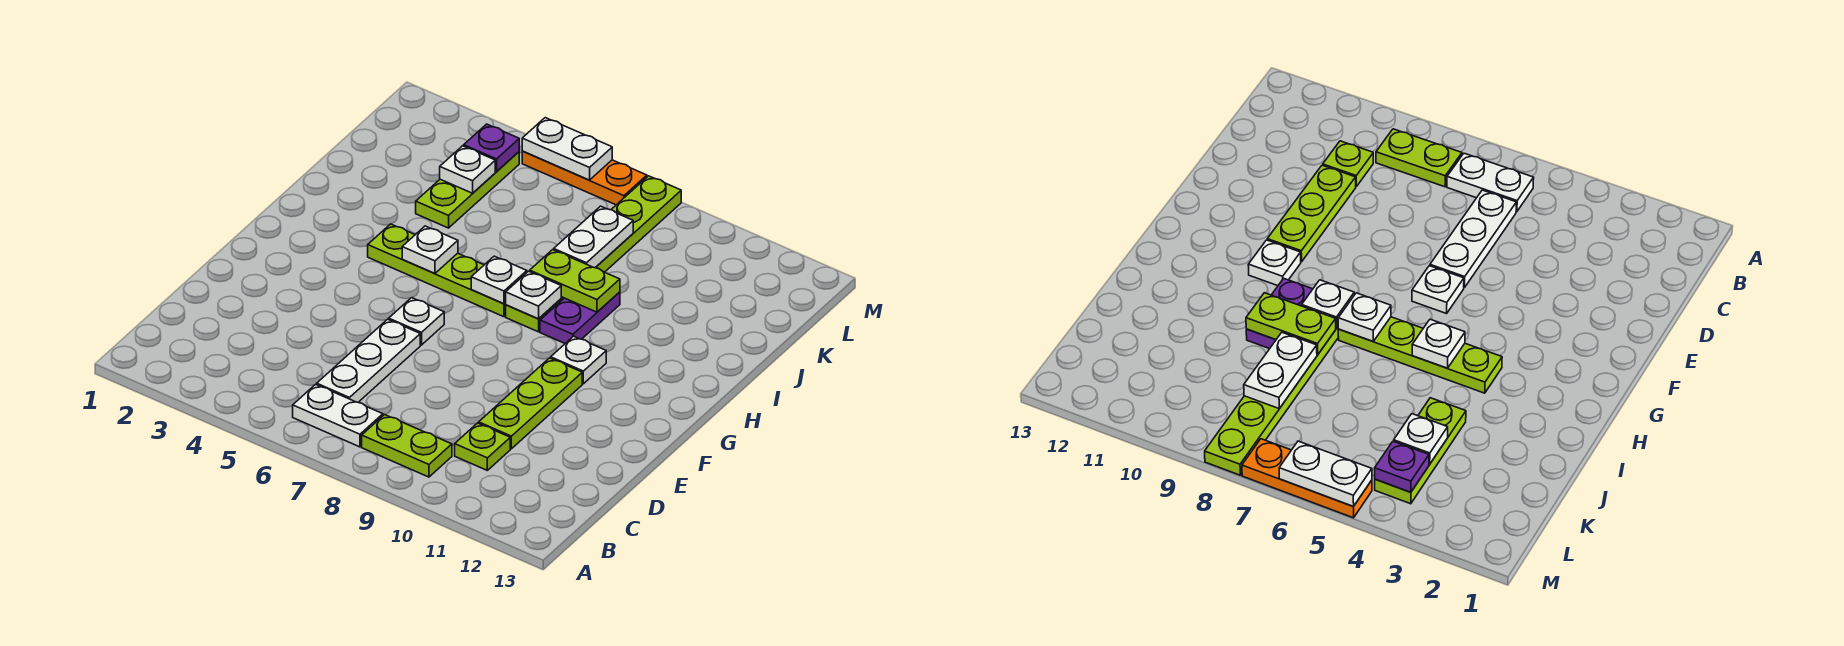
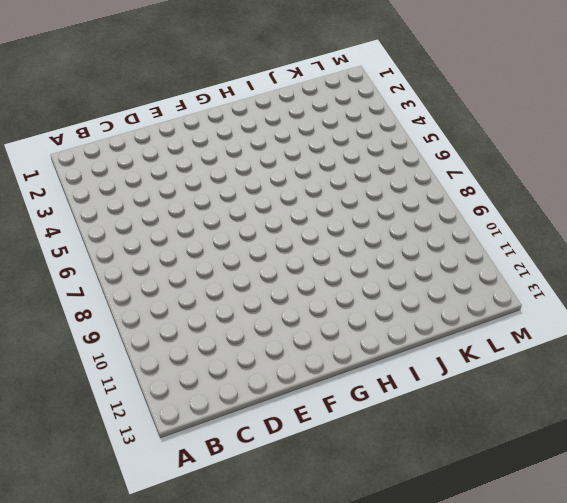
none -> white 1x2 plate [293,384,383,447]
none -> lime 1x2 plate [362,415,452,477]
none -> white 1x3 plate [316,319,420,402]

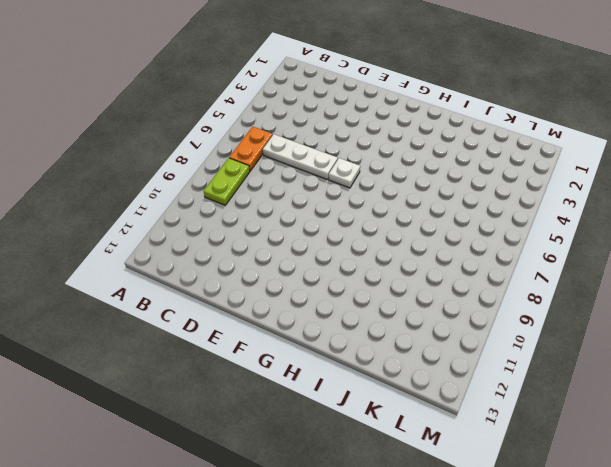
orange 1x2 plate [229,127,273,171] -> white 1x2 plate [293,384,383,447]
none -> lime 1x1 plate [455,423,510,470]
none -> lime 1x3 plate [479,358,582,449]
none -> white 1x1 plate [551,336,606,384]

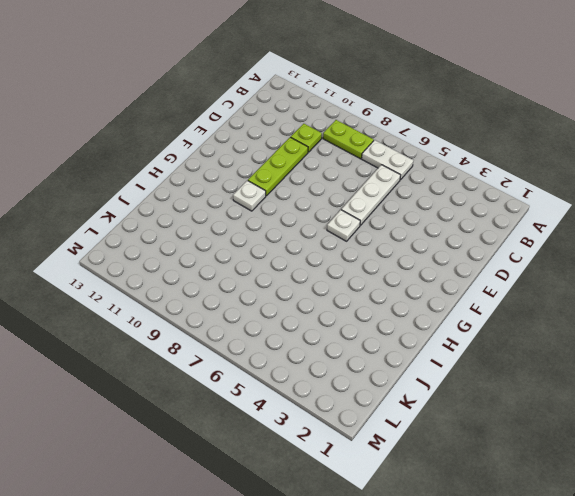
none -> lime 1x4 plate [368,224,506,317]
none -> lime 1x6 plate [506,176,681,332]
none -> purple 1x2 plate [540,292,620,343]

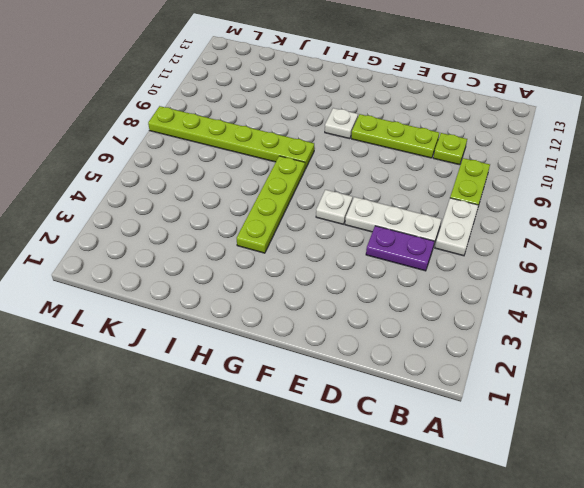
purple 1x2 plate [366,226,434,271] -> purple 1x2 plate moved to [540,292,620,343]
none -> lime 1x3 plate [416,152,519,228]
none -> orange 1x3 plate [522,151,647,205]
none -> white 1x1 plate [402,226,458,274]

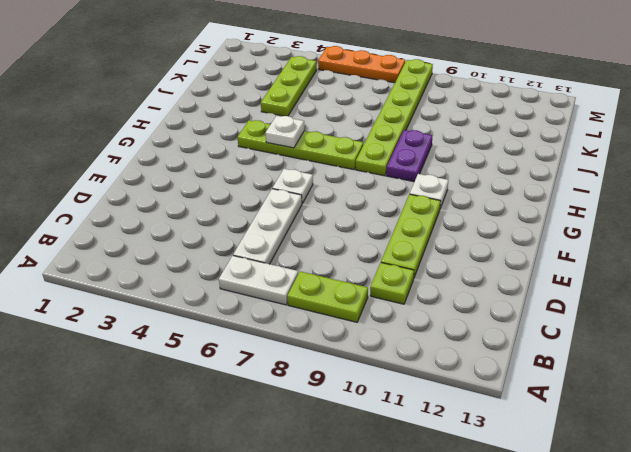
none -> white 1x1 plate [471,256,527,304]
none -> white 1x1 plate [506,271,561,319]
none -> lime 1x2 plate [530,250,620,312]

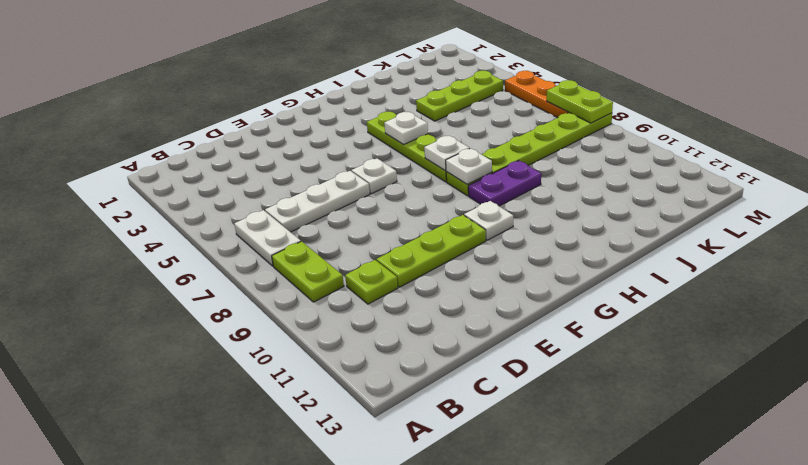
lime 1x2 plate [547,80,613,123] -> lime 1x2 plate moved to [530,250,620,312]
none -> white 1x2 plate [554,206,633,268]
none -> white 1x1 plate [440,146,495,193]
none -> purple 1x1 plate [464,124,519,172]

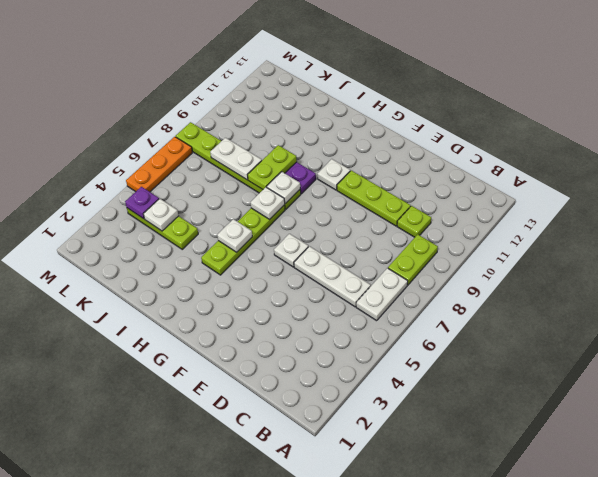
none -> white 1x2 plate [522,118,612,180]

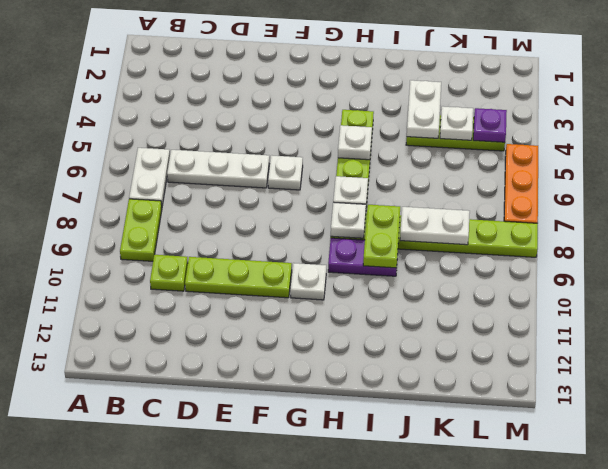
white 1x2 plate [407,80,441,138] -> white 1x2 plate moved to [522,118,612,180]

